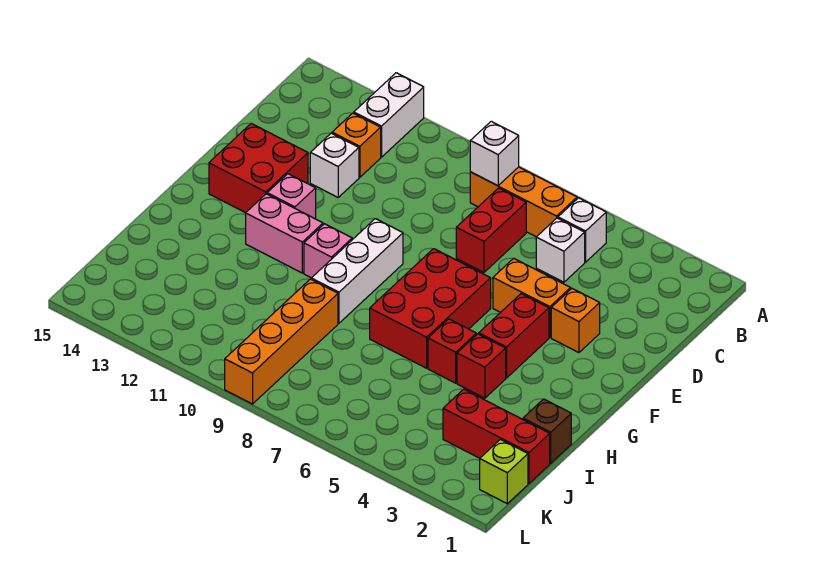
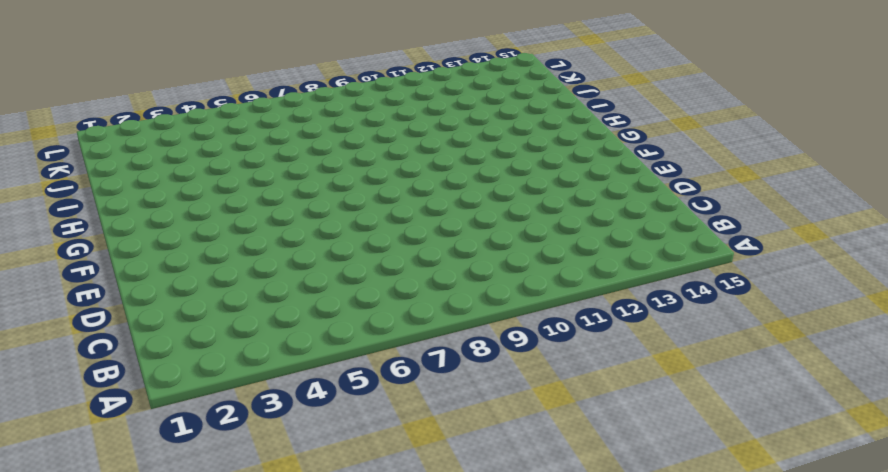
none -> white 1x2 brick [354,73,424,157]
none -> white 1x1 brick [558,198,606,262]
none -> orange 1x3 brick [470,167,577,237]

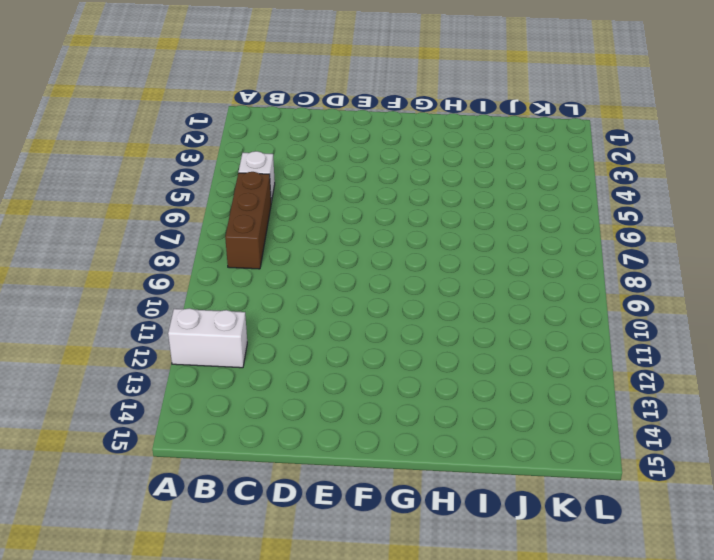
brown 1x3 brick [225,172,271,269] -> orange 1x3 brick [470,167,577,237]
none -> white 1x1 brick [536,218,585,282]
none -> red 1x2 brick [456,188,526,272]
none -> orange 1x1 brick [332,113,381,177]

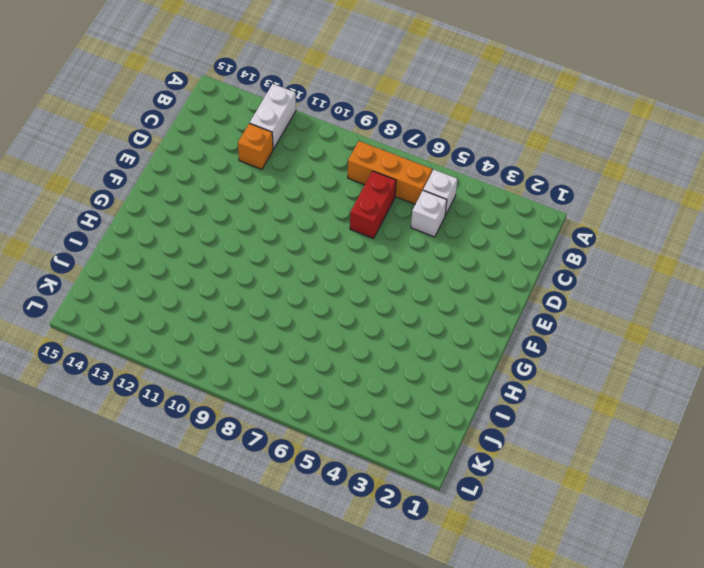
none -> white 1x1 brick [310,133,359,197]
none -> orange 1x1 brick [551,289,600,353]
none -> orange 1x2 brick [493,258,571,338]

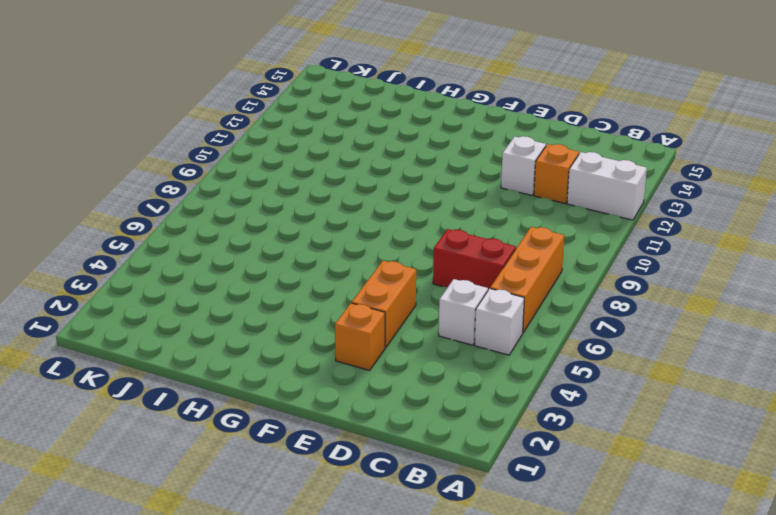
none -> red 2x2 brick [209,124,308,213]
none -> red 1x2 brick [479,294,549,378]
none -> red 2x3 brick [370,249,491,368]

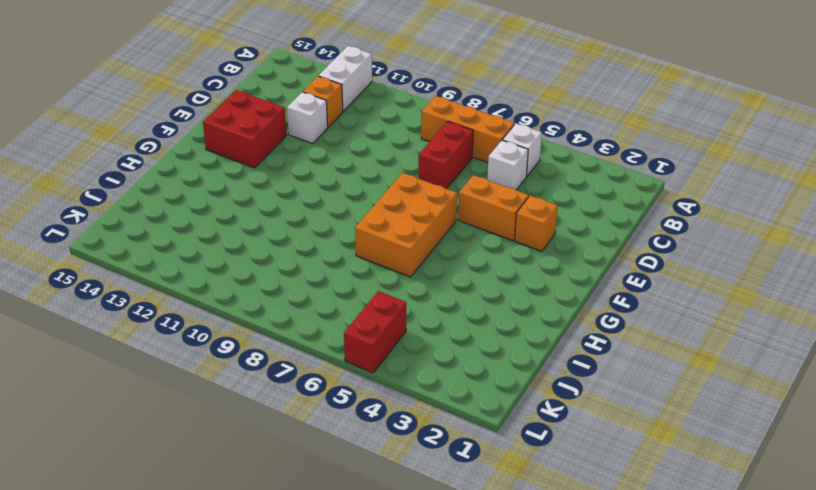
orange 2x3 brick [355,173,457,277] -> red 2x3 brick [370,249,491,368]
red 1x2 brick [344,291,406,373] -> red 1x2 brick moved to [479,294,549,378]
none -> white 1x3 brick [311,219,403,323]
none -> pink 1x1 brick [267,174,316,219]
none -> pink 1x1 brick [304,224,352,278]

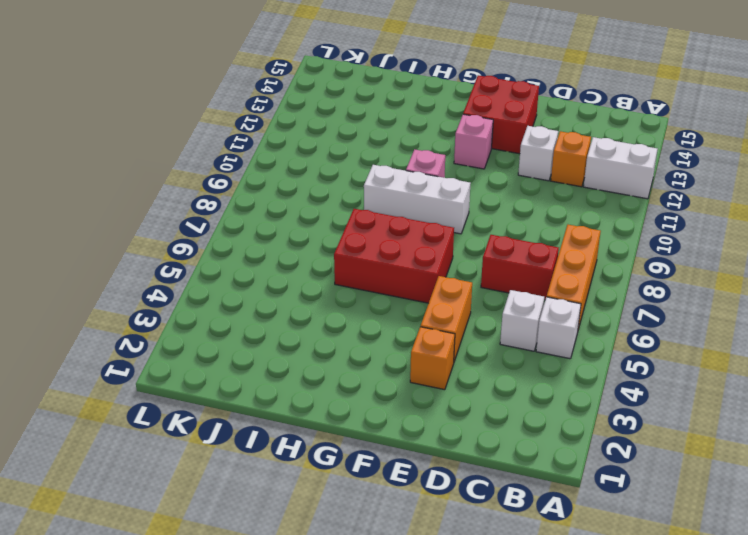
none -> red 1x2 brick [479,294,549,378]
none -> pink 1x2 brick [246,194,323,273]
none -> red 1x1 brick [457,334,506,398]

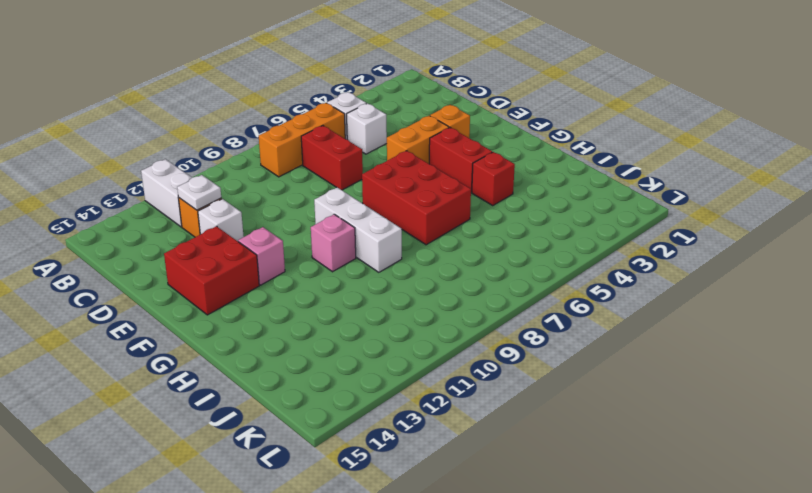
white 1x1 plate [177,175,221,210] -> none
none -> pink 1x2 brick [246,194,323,273]
none -> red 1x1 brick [428,319,476,383]
none -> brown 1x1 brick [523,399,571,463]

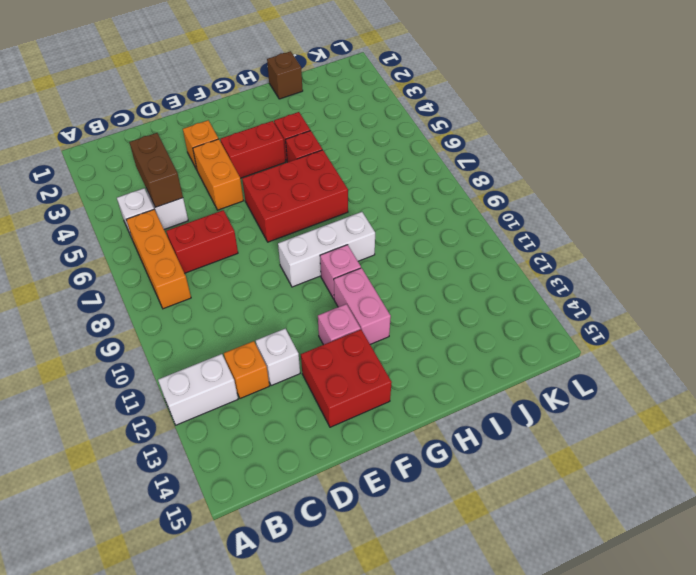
brown 1x2 brick [129,133,183,207] -> none
none -> orange 1x4 brick [225,279,338,404]
none -> red 1x3 brick [443,389,550,483]
none -> lime 1x1 brick [480,439,528,504]

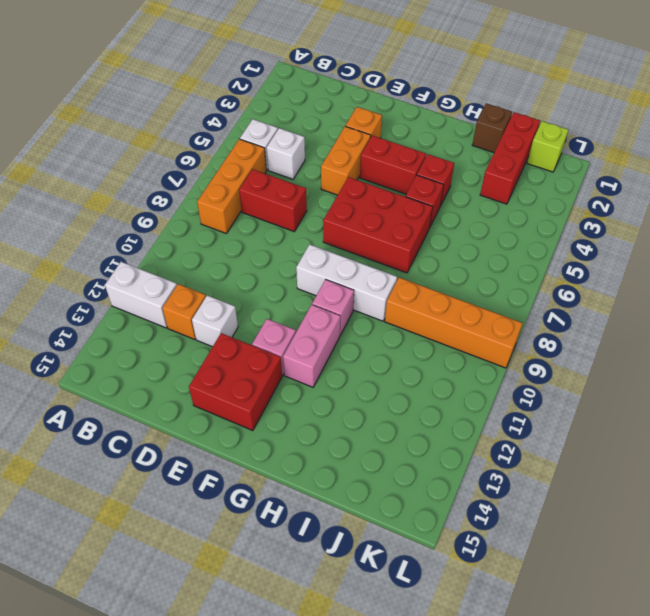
none -> white 1x1 brick [470,121,519,186]

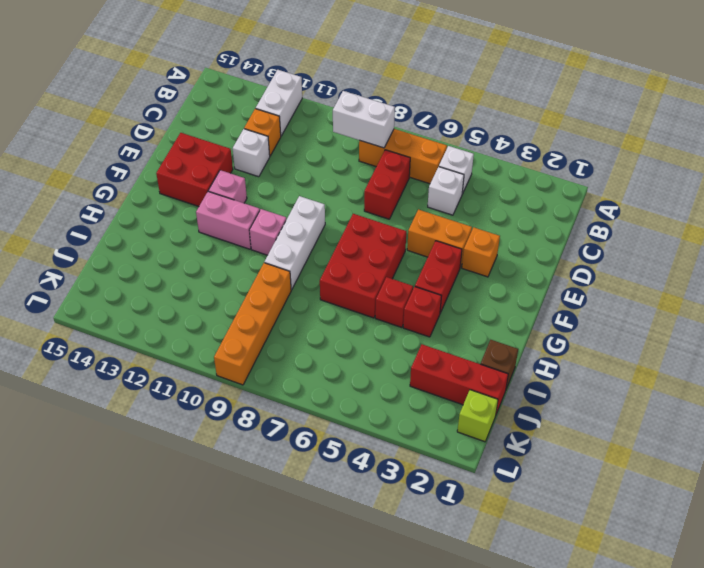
white 1x2 brick [333,91,395,148] -> white 1x1 brick [470,121,519,186]

